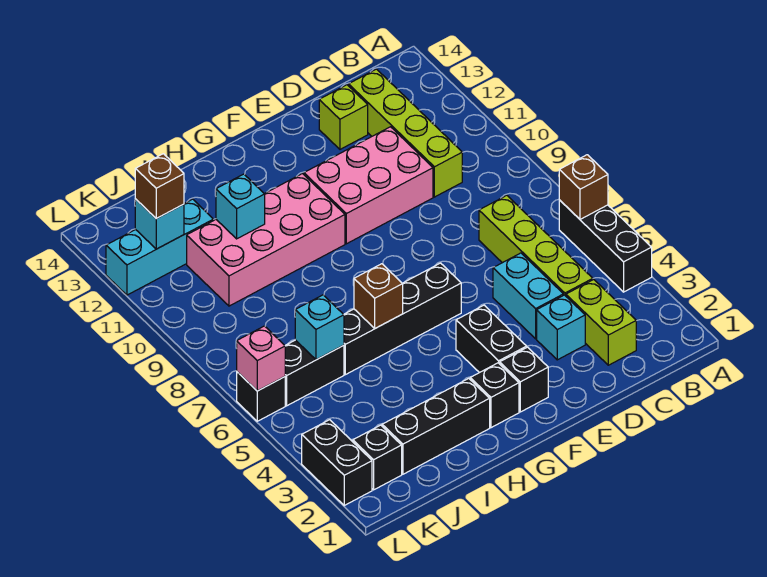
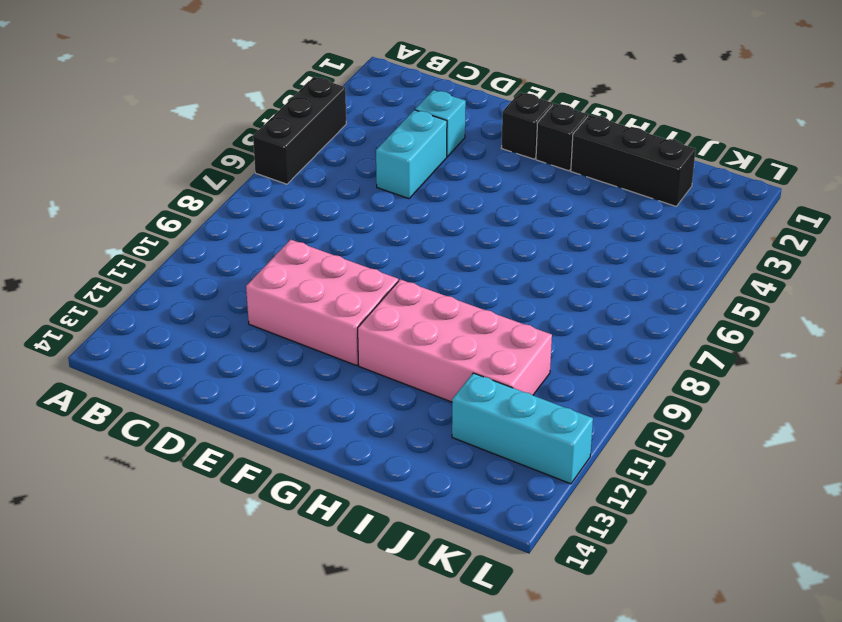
none -> lime 1x2 brick [566,280,636,365]
none -> lime 1x4 brick [479,195,593,296]
none -> lime 1x4 brick [349,69,462,197]

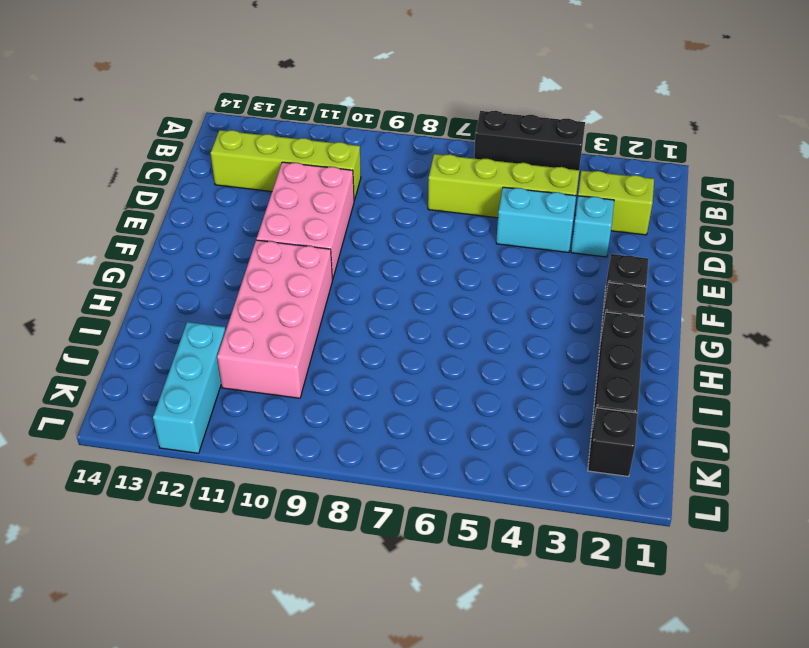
none -> lime 1x1 brick [319,85,368,149]
none -> black 1x2 brick [456,305,527,373]
none -> black 1x4 brick [344,263,461,375]

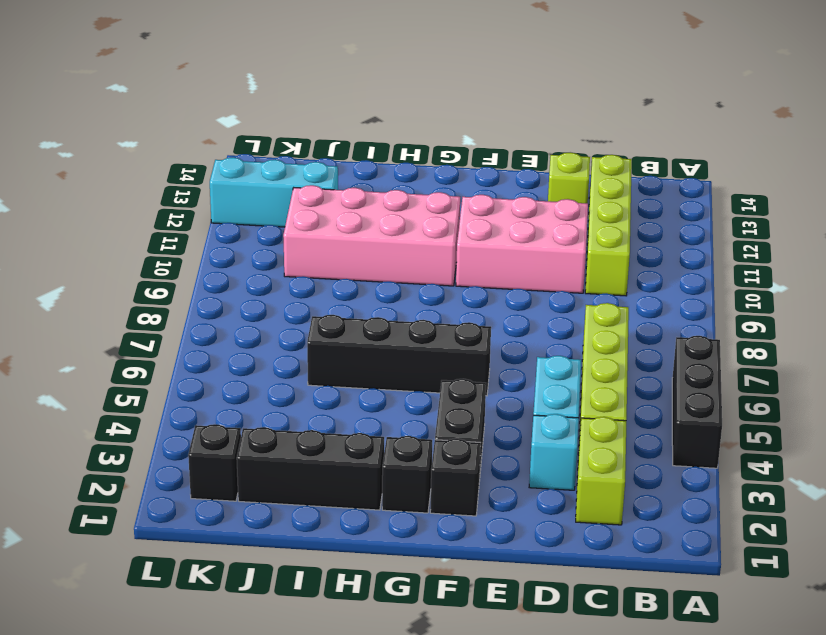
none -> black 1x2 brick [285,340,344,406]
none -> black 1x2 brick [302,420,372,505]
none -> black 1x1 brick [237,372,285,421]

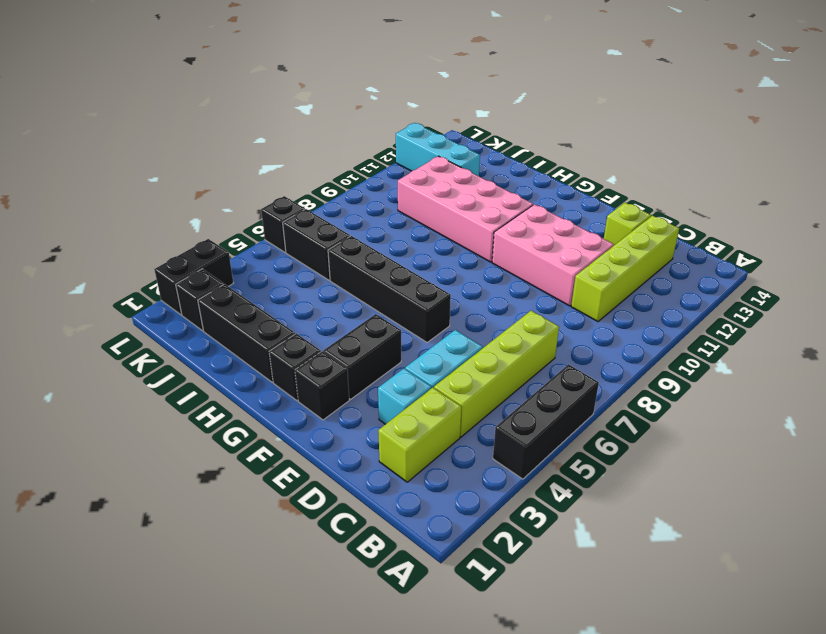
none -> brown 1x1 brick [559,155,608,219]
none -> brown 1x1 brick [354,264,403,328]
none -> cyan 1x1 brick [216,174,265,239]

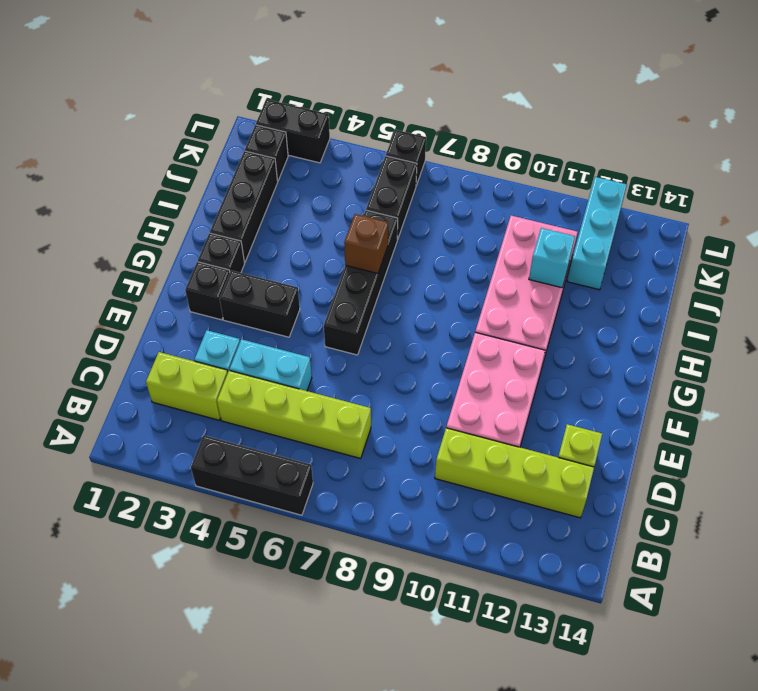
none -> brown 1x1 brick [559,155,608,219]
none -> cyan 1x1 brick [295,295,344,360]
none -> cyan 1x1 brick [135,199,184,249]

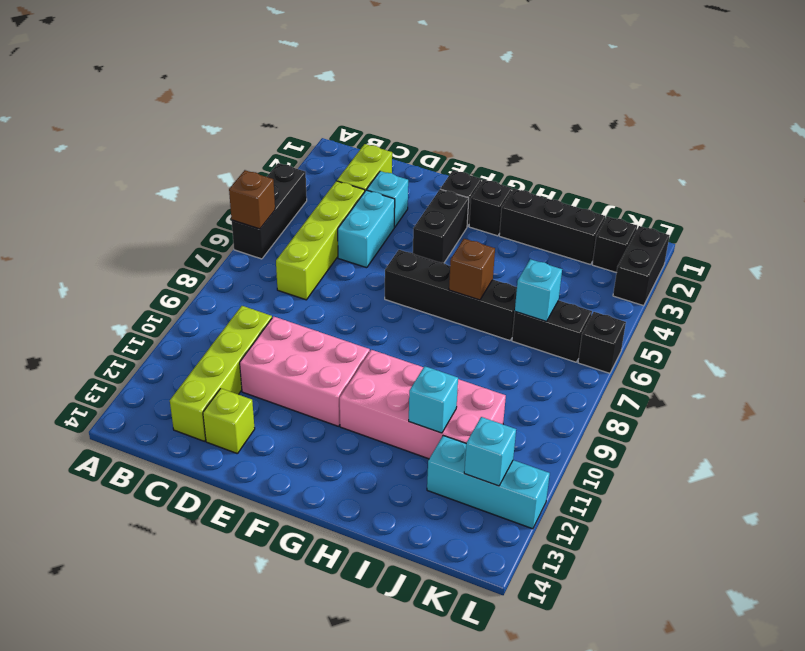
none -> pink 1x1 brick [237,326,285,391]
none -> brown 1x1 brick [135,154,184,219]

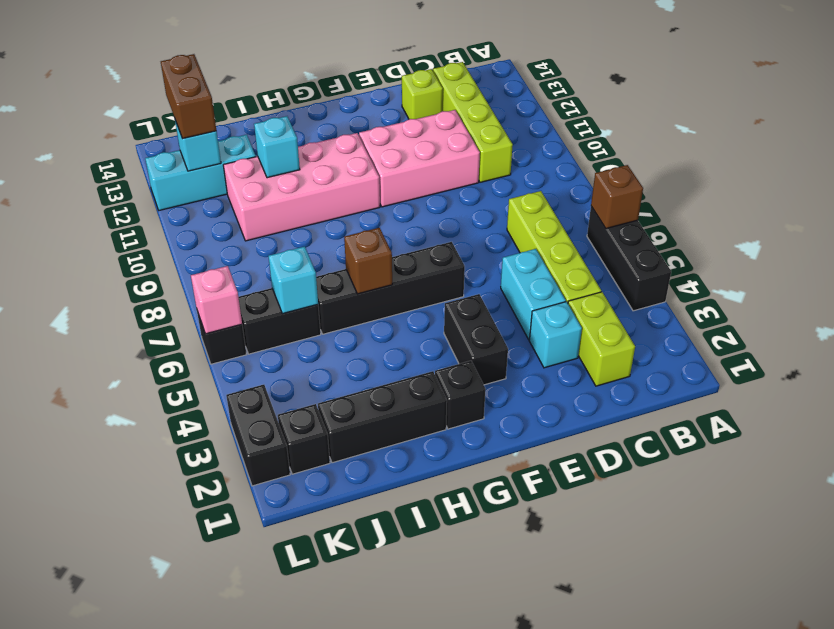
brown 1x2 brick [161,54,216,139] -> brown 1x1 brick [135,154,184,219]
none -> black 1x1 brick [500,347,548,412]

